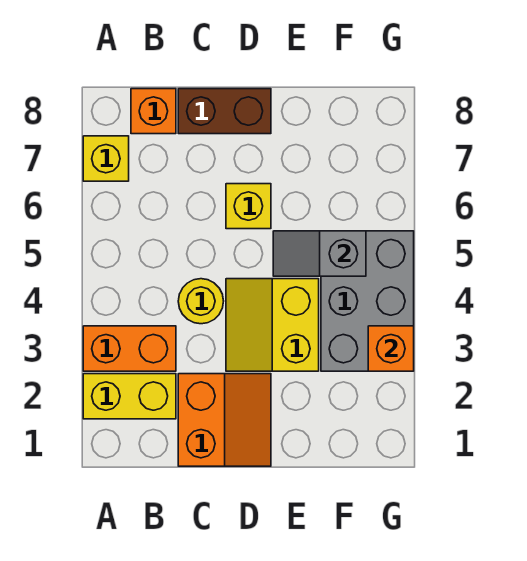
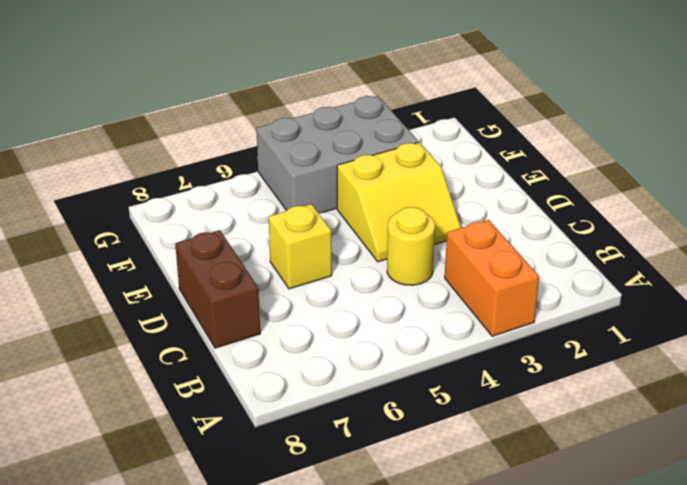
none -> yellow 1x2 brick [83,374,176,419]
none -> yellow 1x1 brick [83,136,129,181]
none -> orange 1x1 brick [131,89,176,134]

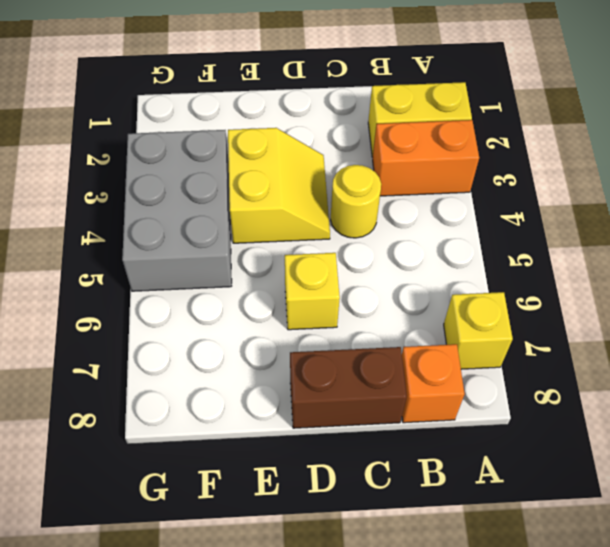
none -> orange 2x2 slope [178,374,271,466]
none -> grey 1x2 slope [273,231,366,276]
none -> orange 1x1 brick [368,326,414,371]

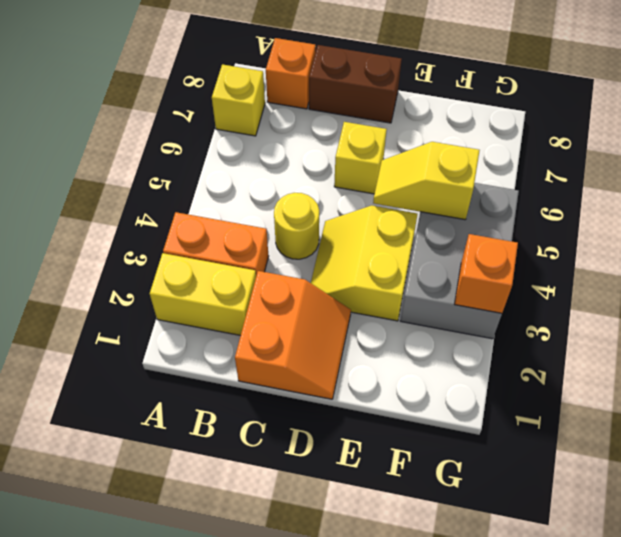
yellow 1x2 slope [373,142,480,220] -> grey 1x2 slope [273,231,366,276]

